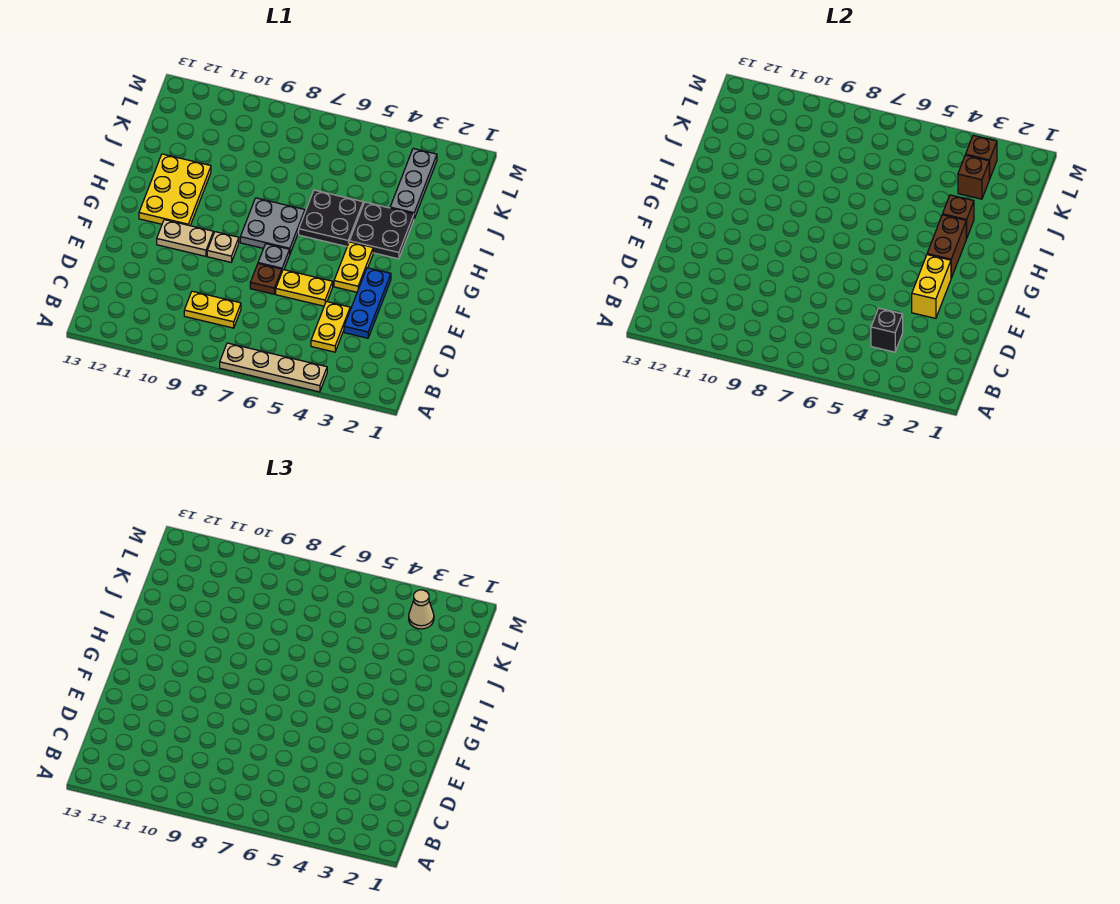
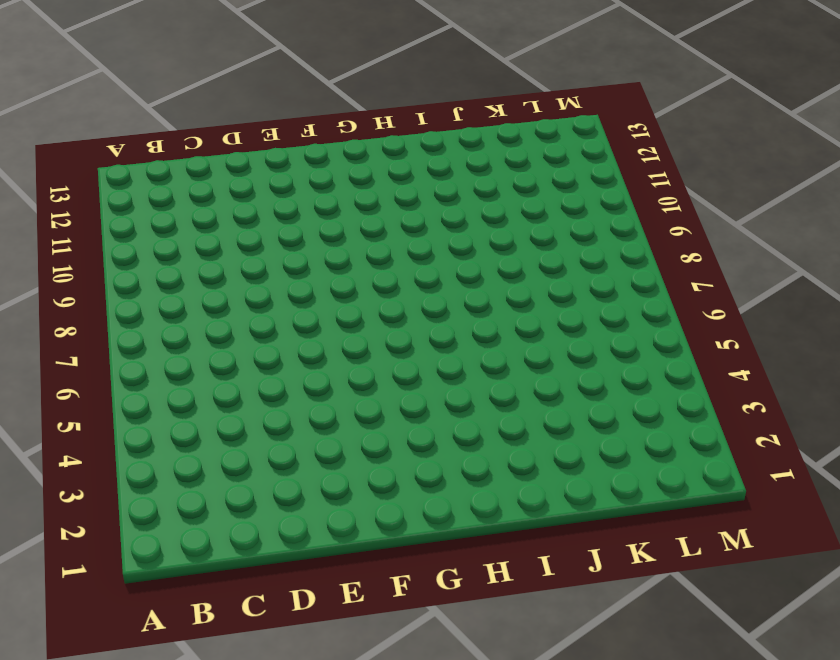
none -> tan 1x4 plate [220,343,327,392]
none -> yellow 1x2 plate [311,301,350,352]
none -> yellow 1x2 plate [184,291,241,328]

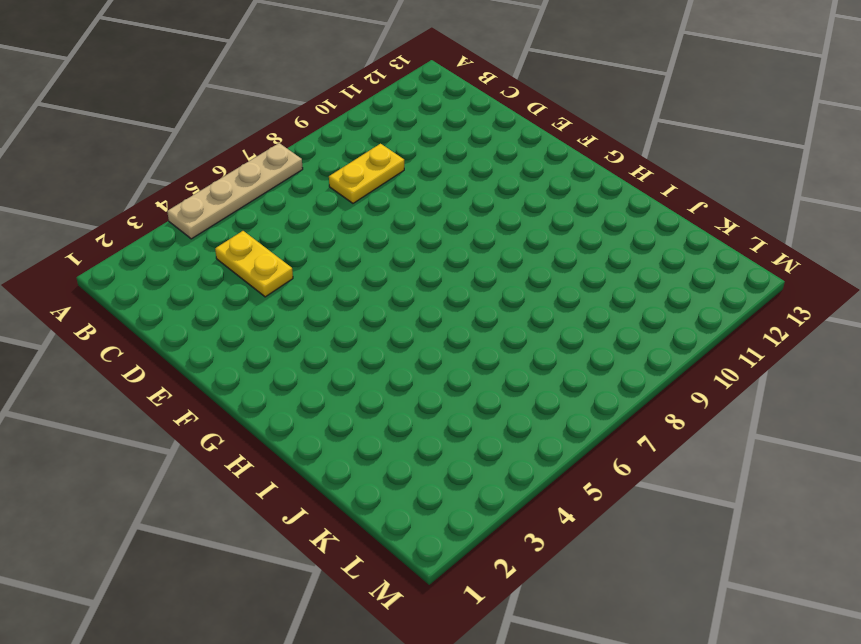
none -> blue 1x3 plate [344,268,391,338]
none -> yellow 1x2 plate [276,270,333,306]
none -> brown 1x1 plate [250,264,282,294]

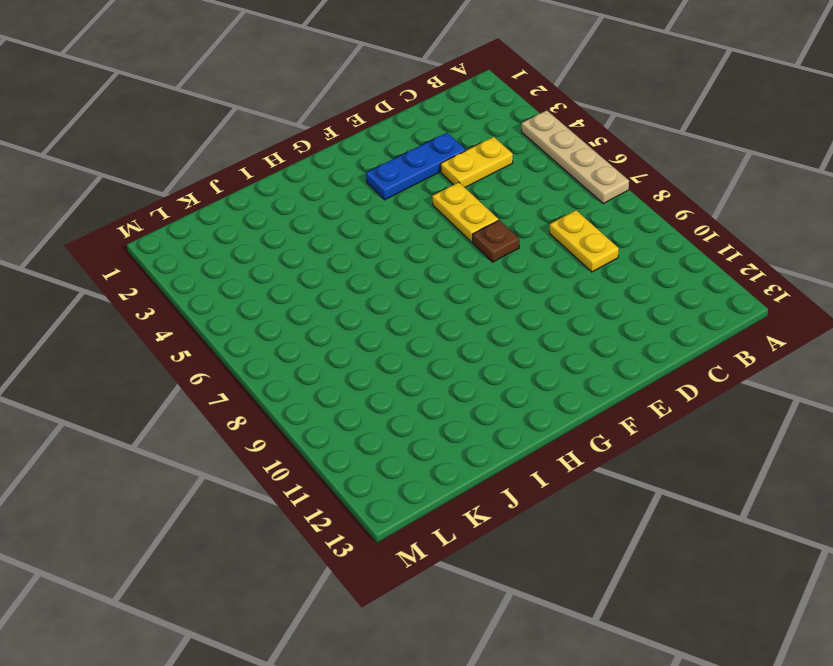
none -> yellow 1x2 plate [334,242,373,292]
none -> grey 1x1 plate [258,244,290,271]
none -> tan 1x1 plate [207,232,239,262]

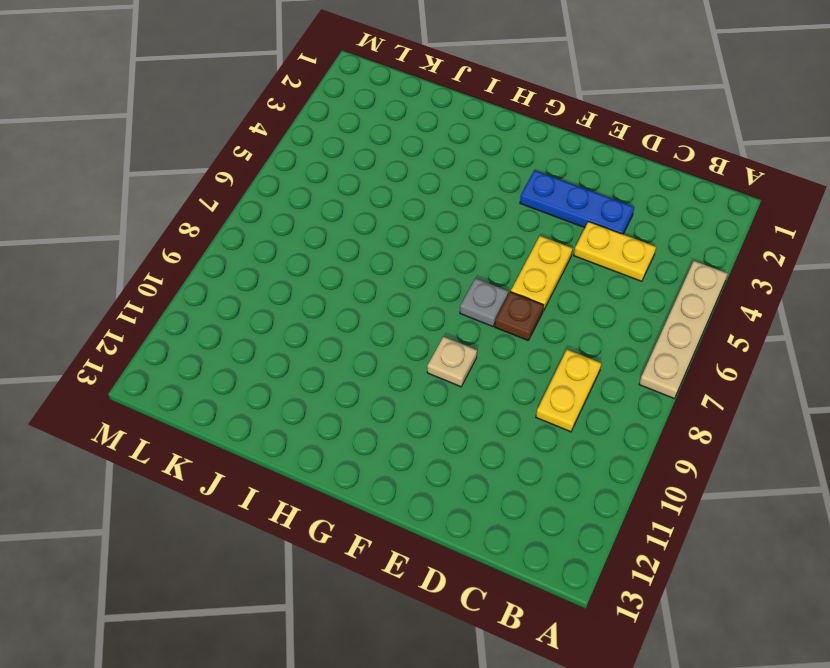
none -> yellow 1x2 plate [334,242,373,292]
none -> tan 1x2 plate [157,220,213,256]
none -> grey 2x2 plate [240,198,305,253]

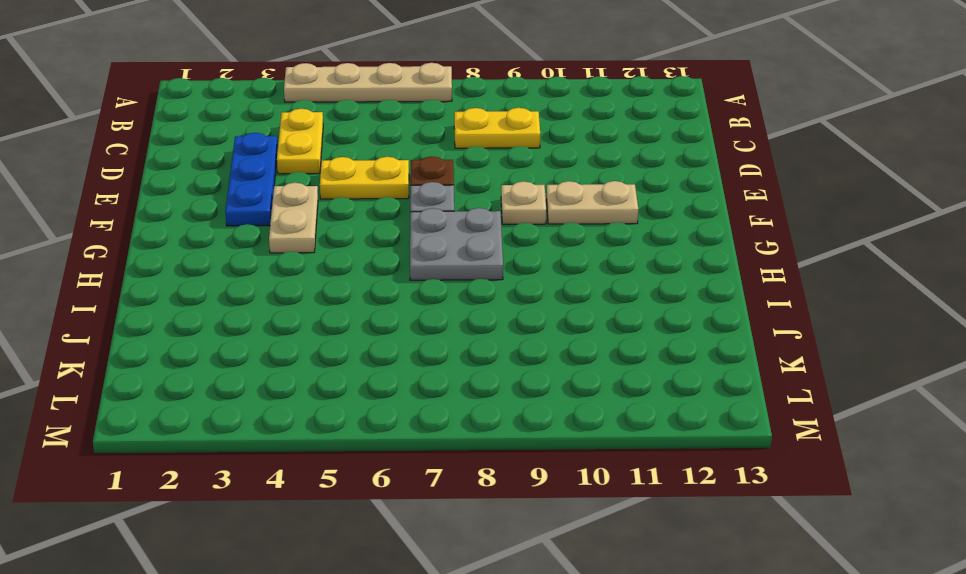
tan 1x2 plate [269,183,318,253] -> yellow 1x2 plate [334,242,373,292]
none -> yellow 2x3 plate [139,154,211,226]
none -> black 2x2 plate [349,202,414,259]
none -> black 2x2 plate [299,190,363,246]

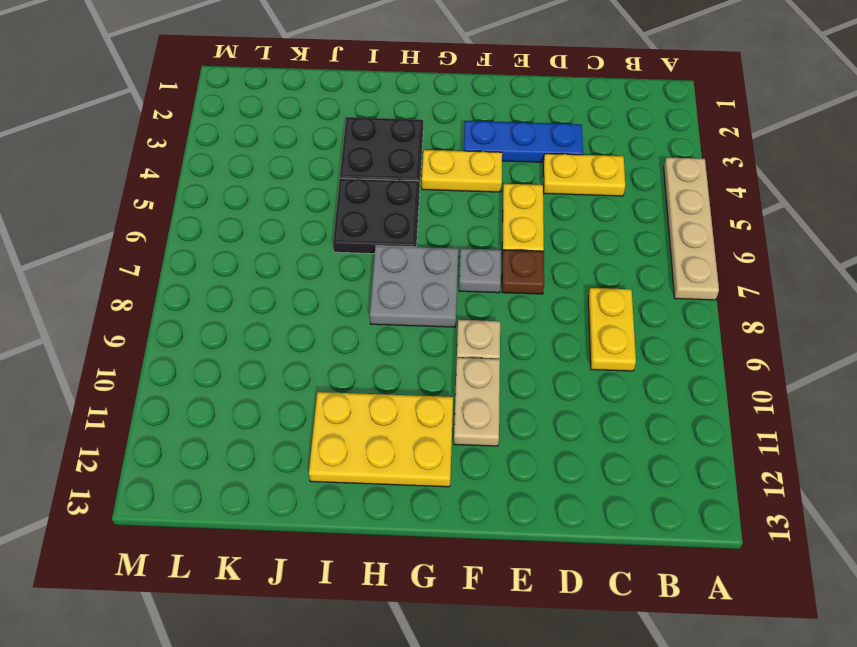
none -> grey 1x3 plate [390,149,437,218]
none -> black 1x1 brick [871,308,903,352]
none -> yellow 1x2 brick [912,255,951,318]

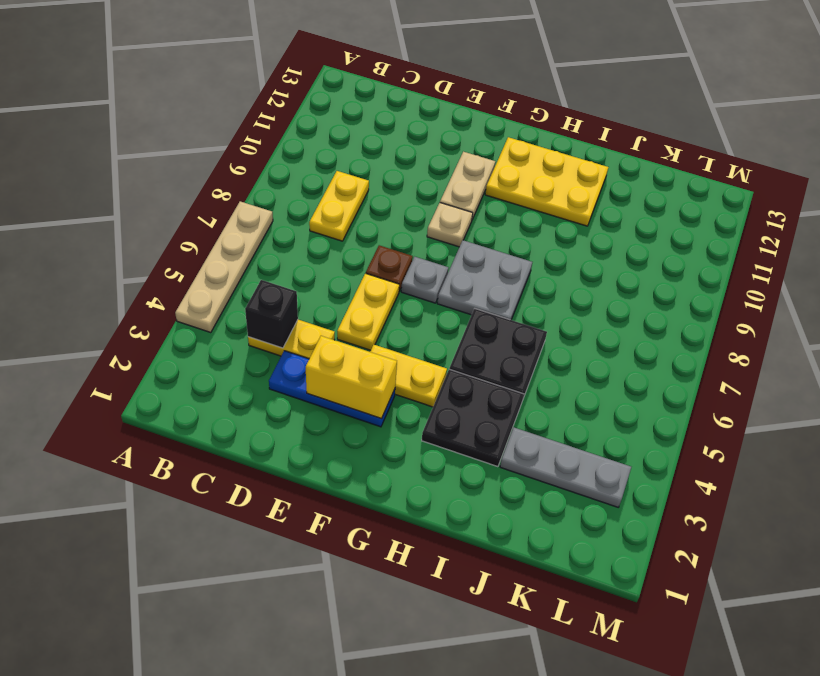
none -> brown 1x2 brick [927,215,966,278]
none -> brown 1x1 brick [943,195,974,239]
none -> brown 1x1 brick [958,155,989,199]

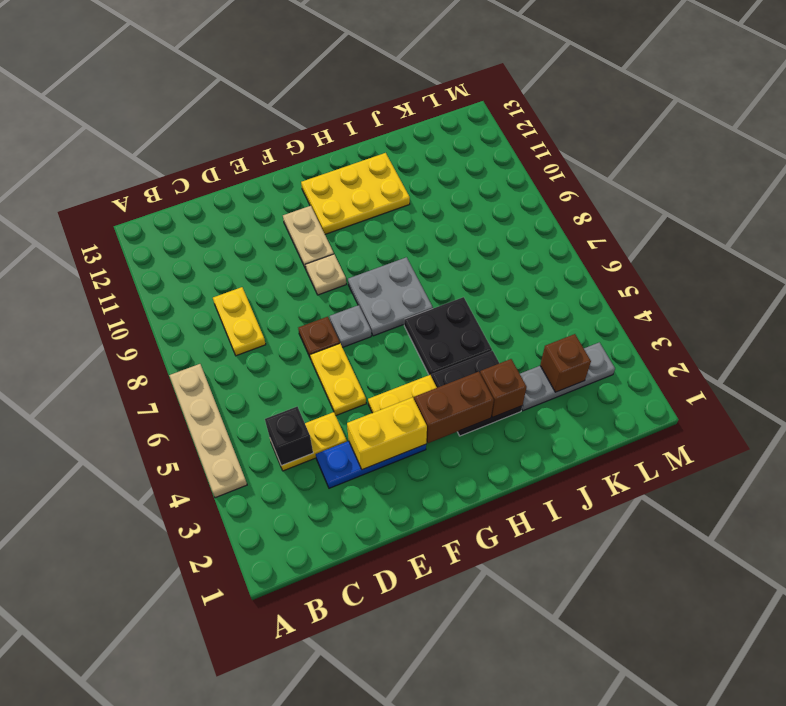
none -> brown 1x1 brick [966,135,997,179]
none -> tan 1x1 cone [409,590,434,629]

